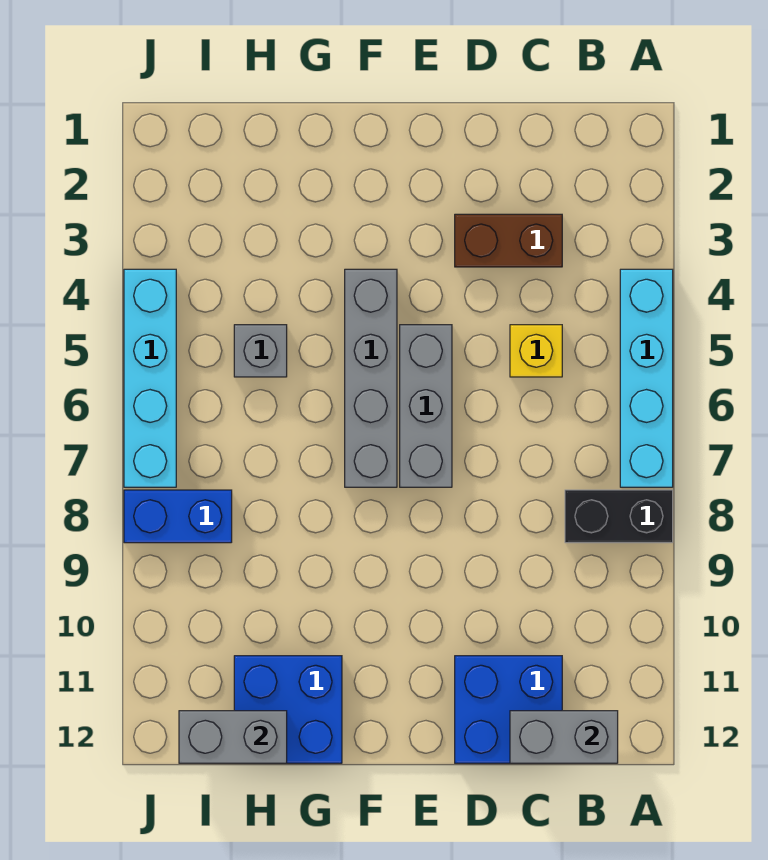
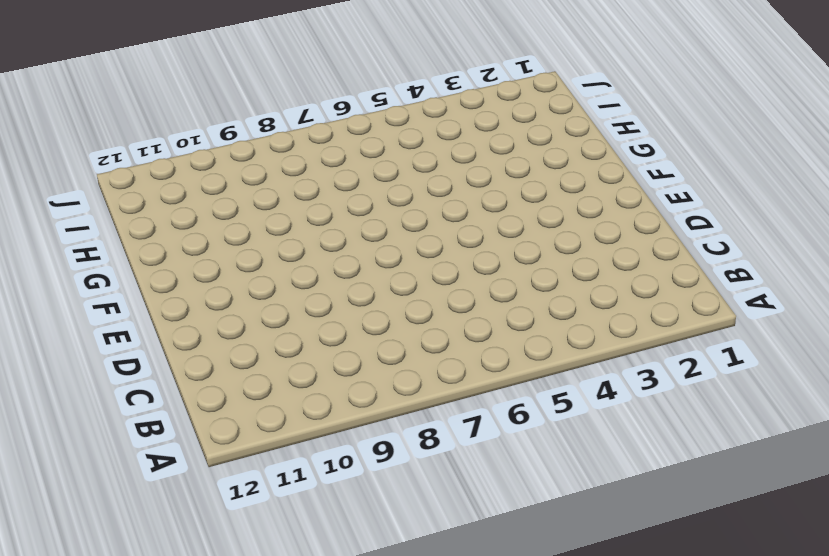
none -> cyan 1x4 brick [620,269,673,487]
none -> black 1x2 brick [565,490,673,543]
none -> brown 1x2 brick [455,214,562,267]

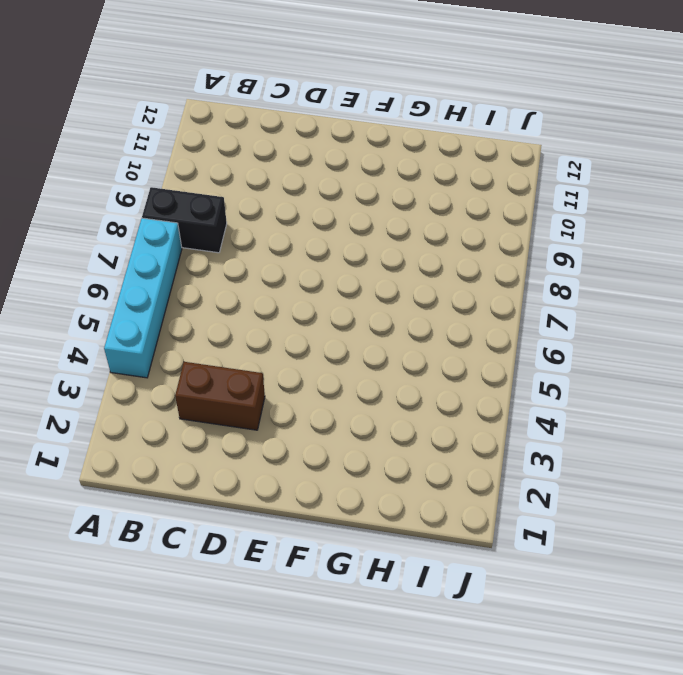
none -> yellow 1x1 brick [510,325,562,377]
none -> blue 2x2 brick [455,656,562,763]
none -> grey 1x3 brick [400,325,452,487]

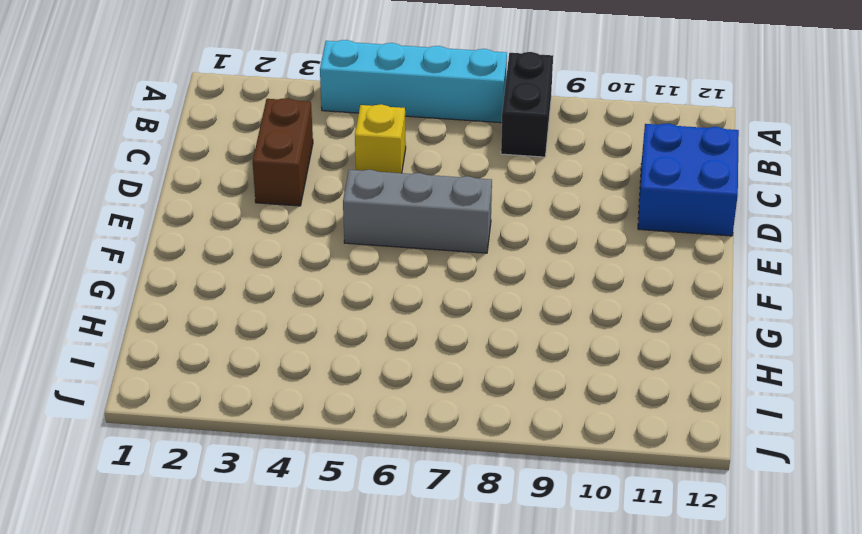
none -> grey 1x4 brick [345,269,397,487]
none -> blue 2x2 brick [234,656,342,763]
none -> grey 1x1 brick [234,325,287,377]

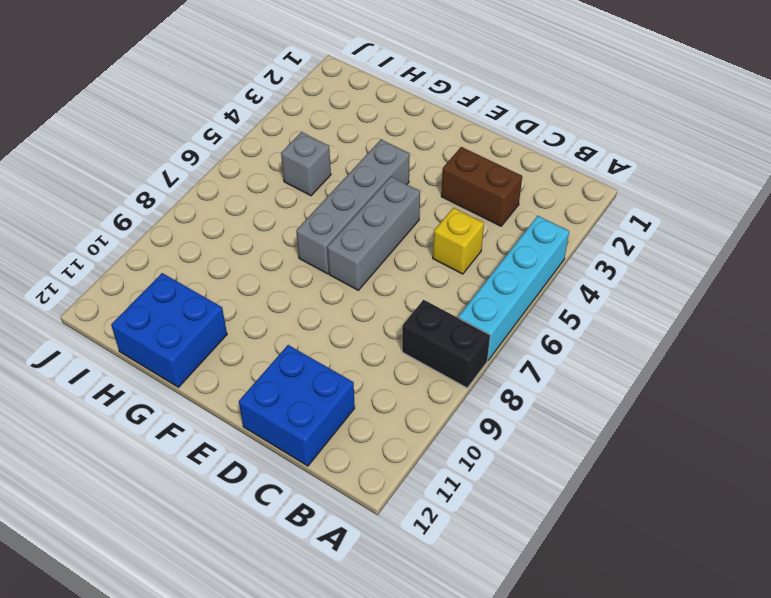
none -> blue 1x2 brick [124,490,232,543]
none -> cyan 1x4 brick [124,269,176,487]
none -> grey 1x2 brick [510,711,618,763]

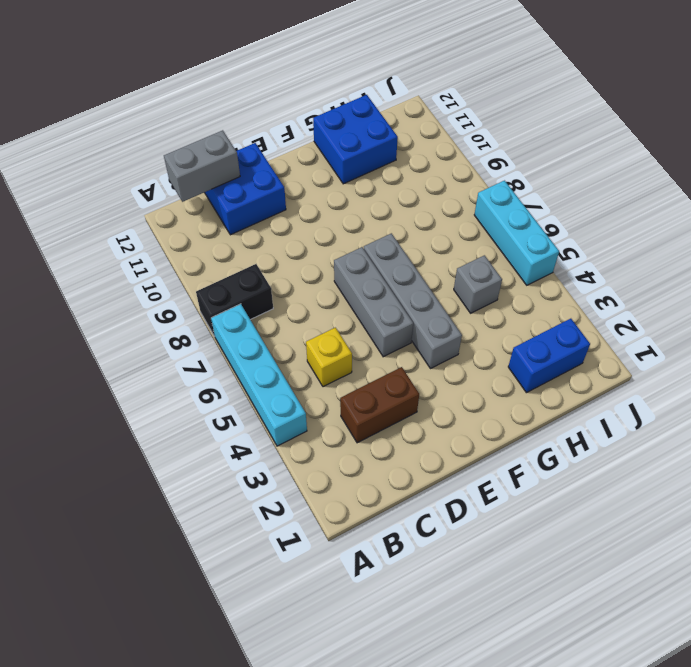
blue 1x2 brick [508,319,590,393] -> blue 1x2 brick moved to [124,490,232,543]
cyan 1x3 brick [474,181,559,285] -> cyan 1x4 brick [124,269,176,487]
none -> grey 1x2 brick [179,711,287,763]

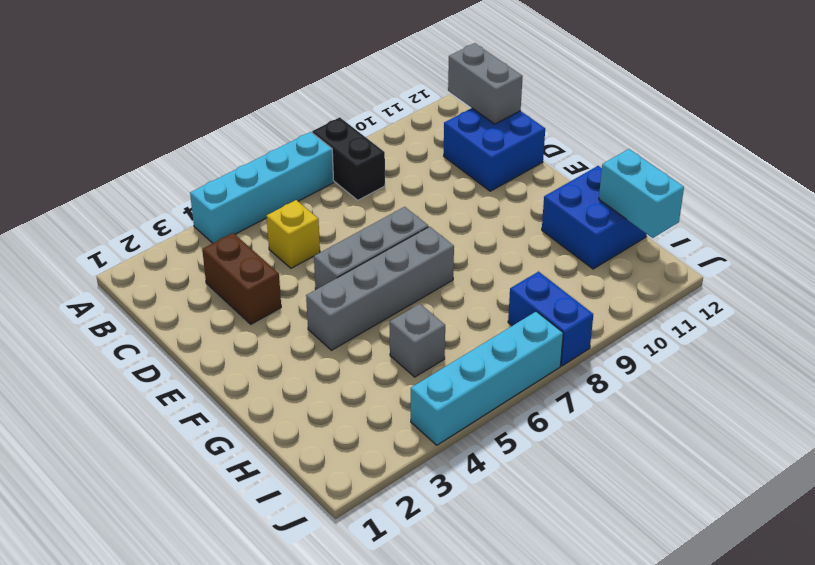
cyan 1x2 brick [599,149,684,238] -> grey 1x2 brick [179,711,287,763]

